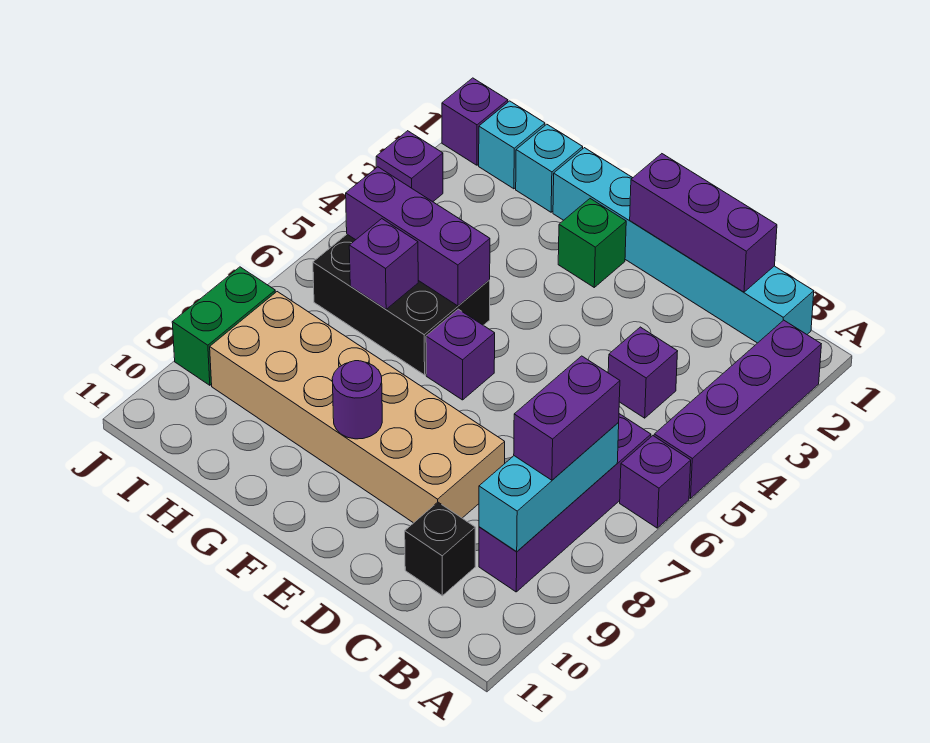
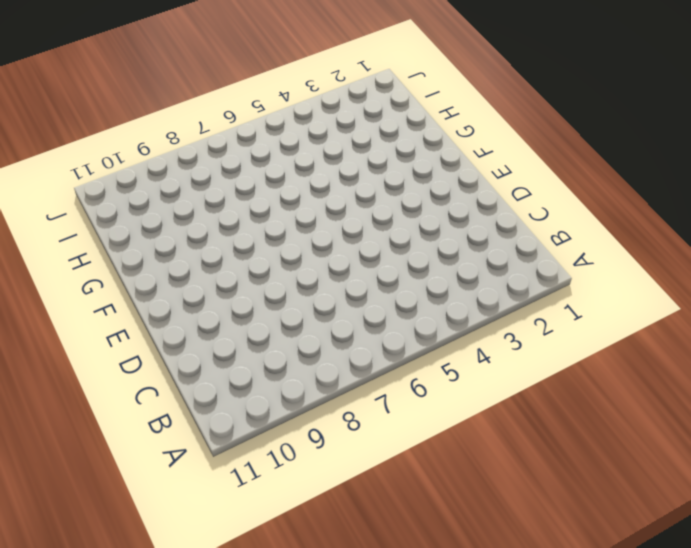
none -> purple 1x4 brick [654,320,821,498]
none -> purple 1x1 brick [620,436,691,528]
none -> cyan 1x6 brick [553,148,814,343]

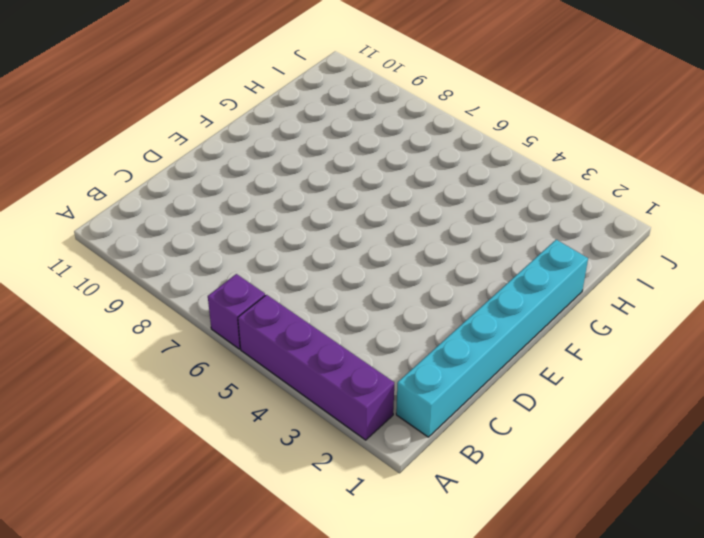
none -> purple 1x4 brick [479,414,651,592]
none -> purple 1x1 brick [608,327,678,418]
none -> black 1x1 brick [405,502,475,596]

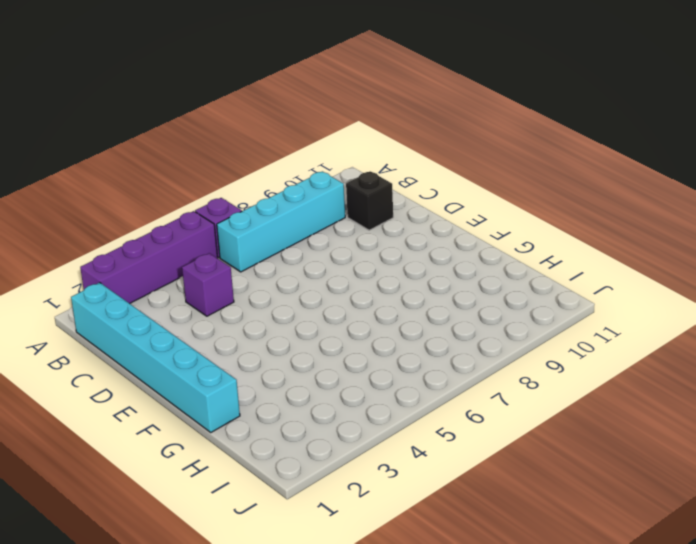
cyan 1x4 brick [217,171,345,272] -> purple 1x4 brick [479,414,651,592]
none -> tan 2x6 brick [210,292,505,523]
none -> green 1x1 brick [558,199,626,287]
none -> purple 1x1 brick [426,309,495,400]

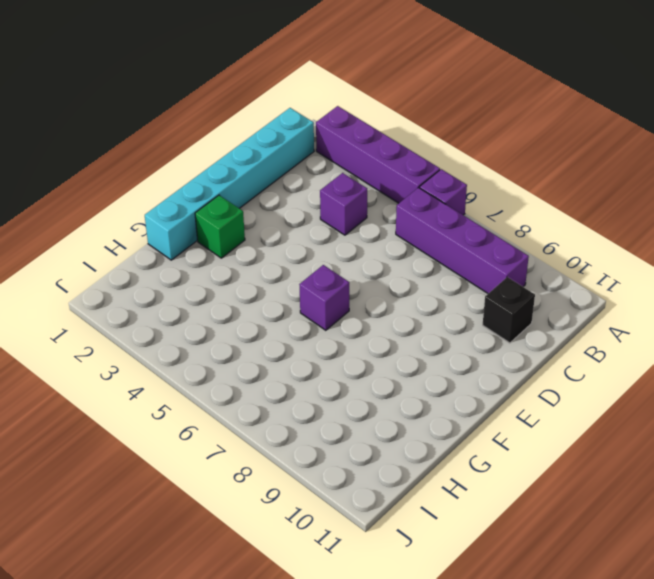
none -> tan 2x6 brick [210,292,505,523]
none -> black 2x3 brick [313,234,490,375]
none -> cyan 1x1 brick [516,124,583,212]

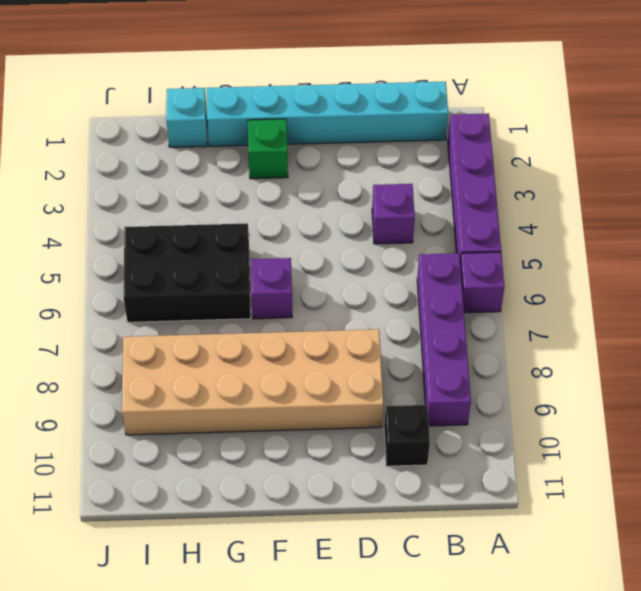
none -> cyan 1x1 brick [479,101,545,189]
none -> purple 1x1 brick [442,78,508,165]
none -> purple 1x1 brick [376,131,443,202]

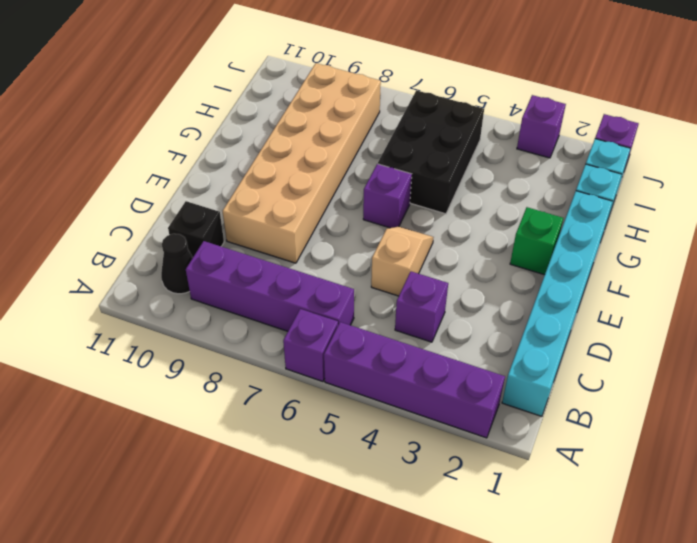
black 1x1 cone [161,234,193,294] -> none
tan 1x2 slope [371,226,434,296] -> none
none -> green 1x2 brick [172,267,275,385]
none -> cyan 1x3 brick [479,423,619,552]
none -> purple 1x3 brick [630,154,777,292]

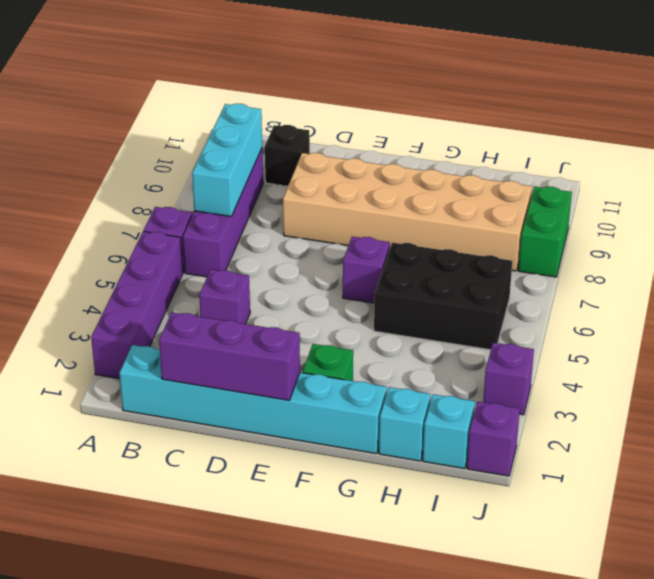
none -> purple 1x1 round brick [332,361,382,439]
none -> purple 1x3 brick [346,167,490,306]
none -> purple 1x1 brick [349,219,418,309]

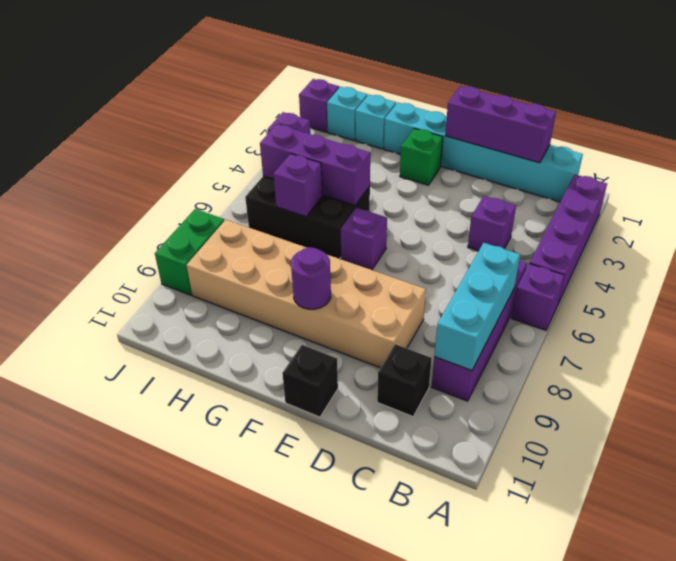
black 1x1 brick [283,345,338,417] -> none
none -> purple 1x2 brick [514,356,620,480]

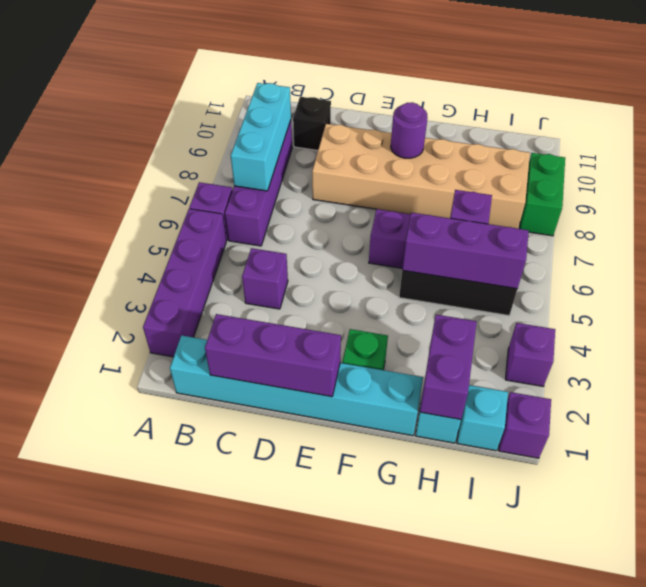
purple 1x2 brick [420,315,477,419] -> purple 1x2 brick moved to [514,356,620,480]

